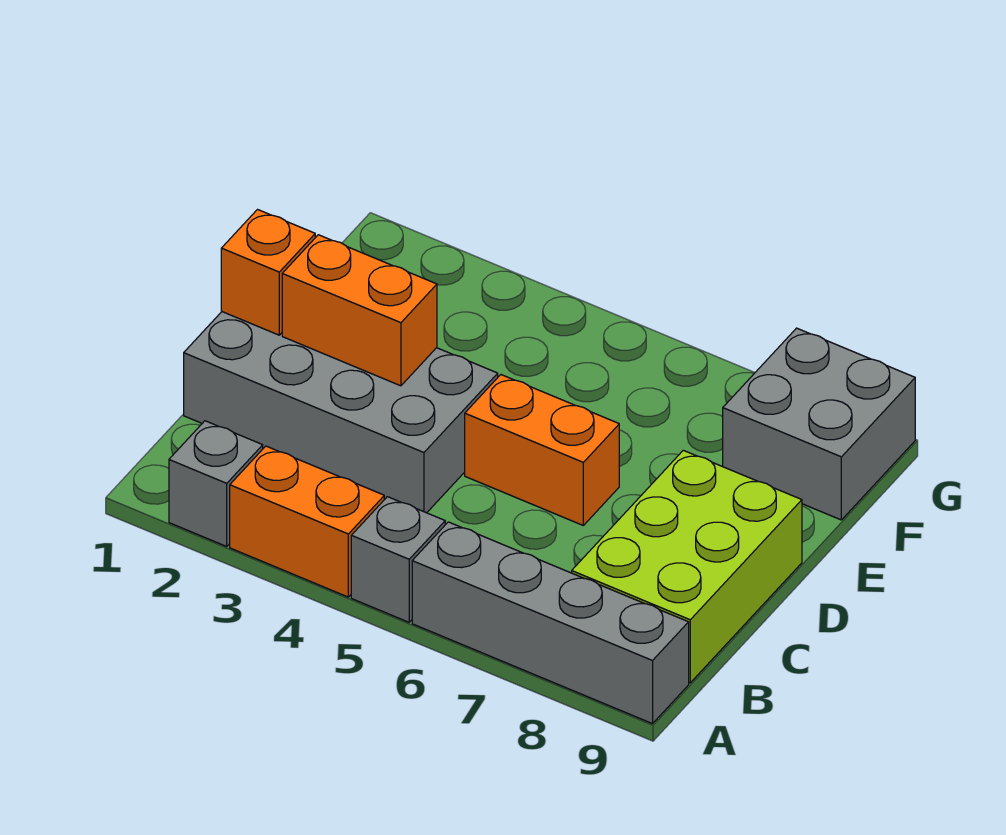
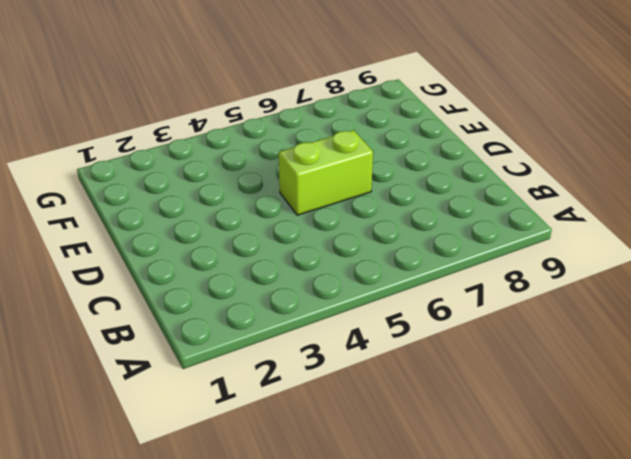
lime 1x2 brick [279,130,373,215] -> orange 1x2 brick [465,375,619,525]
none -> grey 1x1 brick [169,421,263,546]
none -> orange 1x2 brick [230,446,384,597]

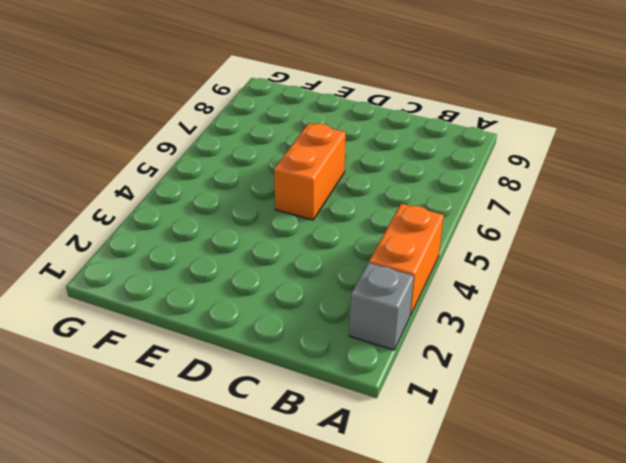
none -> grey 1x1 brick [351,497,445,622]
none -> grey 1x4 brick [412,522,689,724]

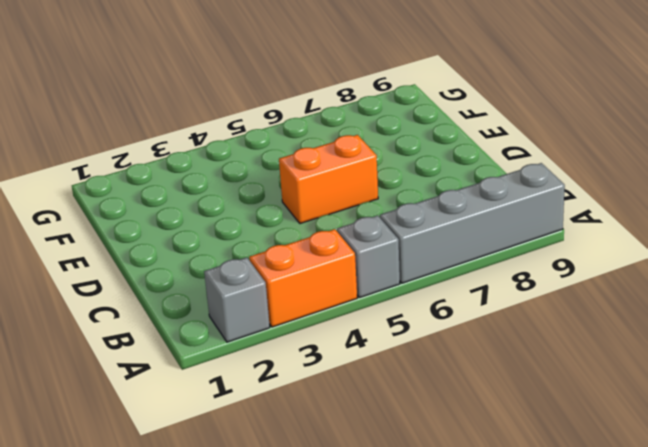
none -> lime 2x3 brick [572,450,802,683]
none -> grey 2x4 brick [184,312,498,513]

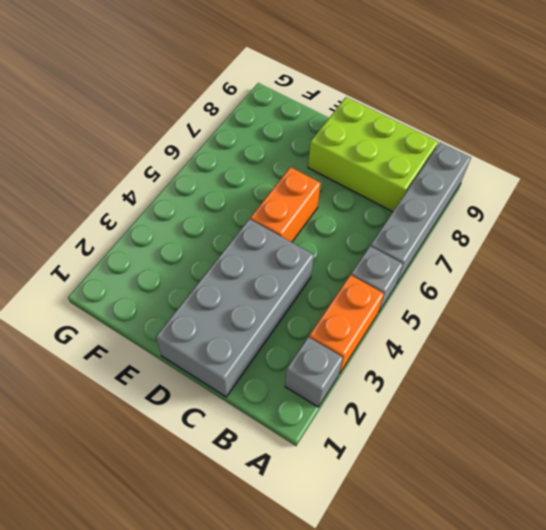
none -> grey 2x2 brick [723,328,915,520]
none -> orange 1x1 brick [221,210,315,335]

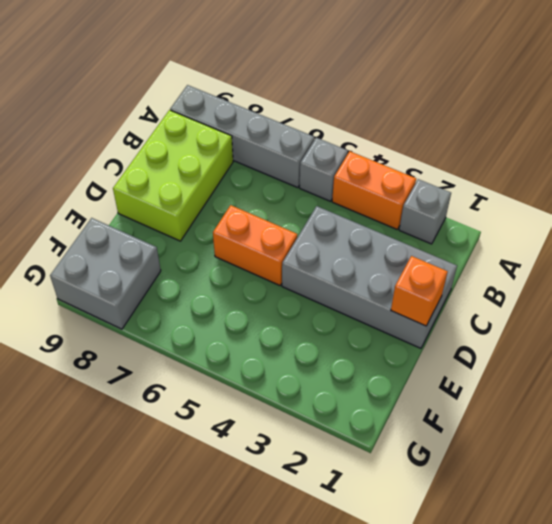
none -> orange 1x2 brick [282,235,437,386]

